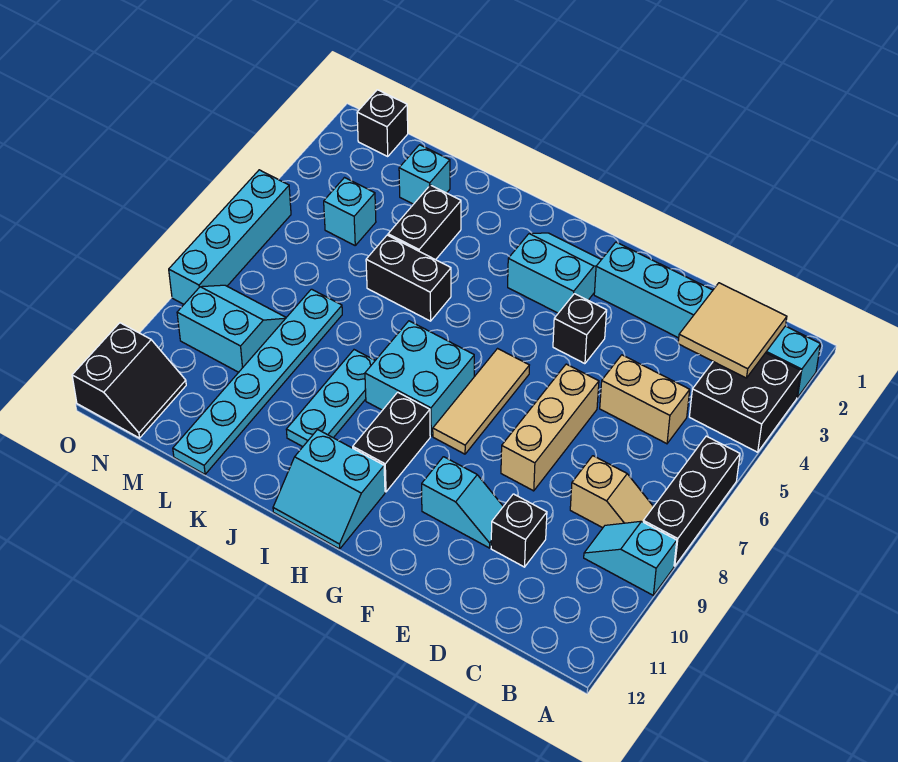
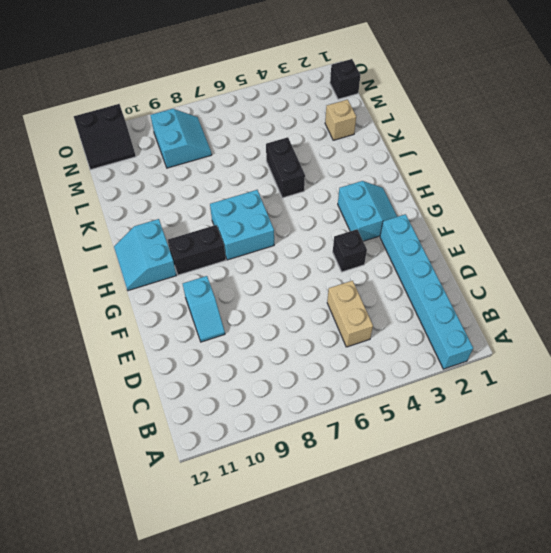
tan 1x1 brick [325,100,356,140] -> cyan 1x1 brick [399,145,450,204]
none -> black 2x2 brick [689,353,801,452]
none -> black 1x3 brick [643,436,740,566]
none -> cyan 1x2 slope [584,521,677,595]

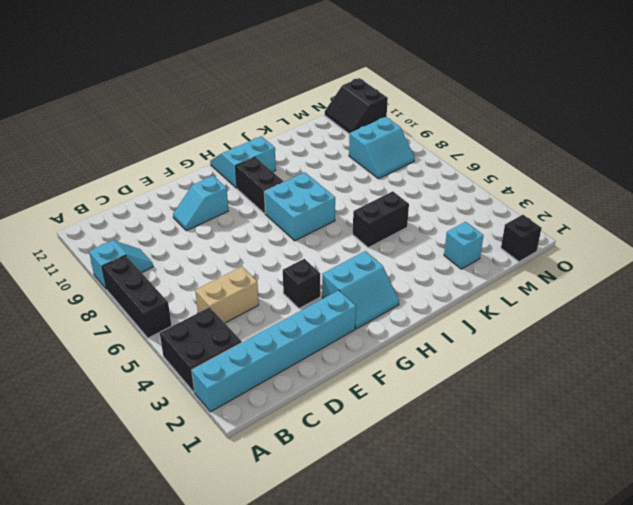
none -> tan 1x2 slope [570,456,653,528]
none -> black 1x1 brick [491,494,547,567]
none -> tan 1x3 brick [501,364,599,491]

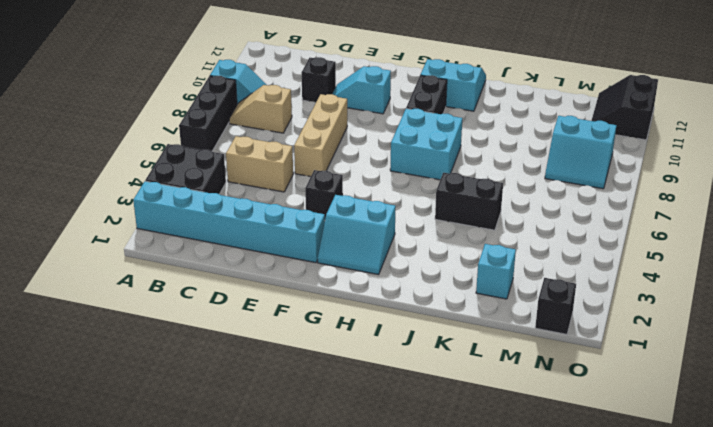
none -> tan 1x3 tile [433,349,529,454]
none -> cyan 1x3 plate [286,350,375,447]
none -> black 1x2 brick [388,185,461,260]

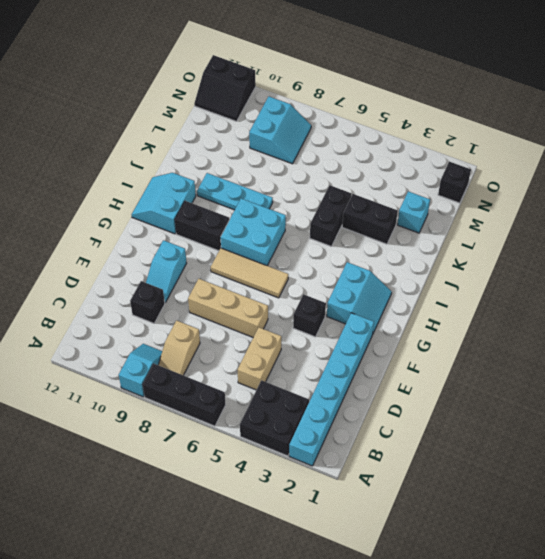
none -> cyan 1x6 plate [173,289,342,474]
none -> cyan 1x1 brick [324,178,376,245]
none -> cyan 1x4 brick [169,170,291,304]

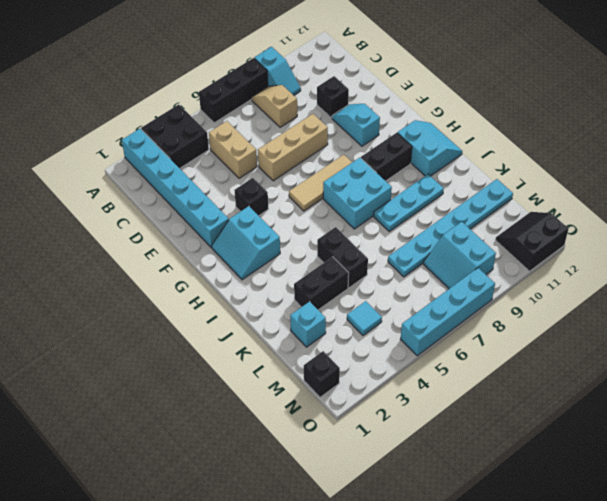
cyan 1x1 tile [347,301,382,335] -> cyan 1x1 brick [324,178,376,245]
none -> tan 2x2 tile [678,283,787,378]

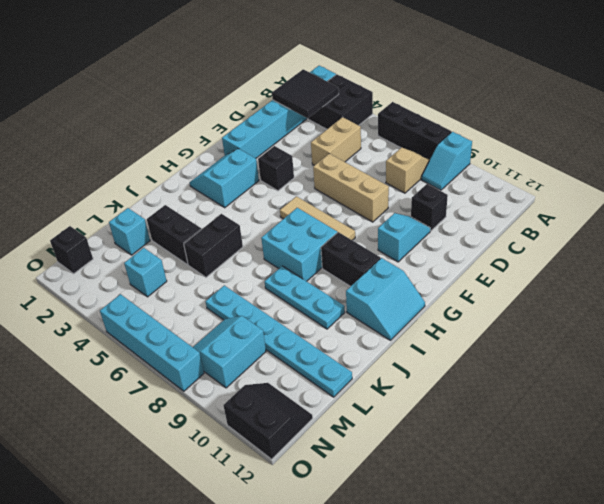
black 2x2 tile [272,69,339,118] -> tan 2x2 tile [678,283,787,378]

